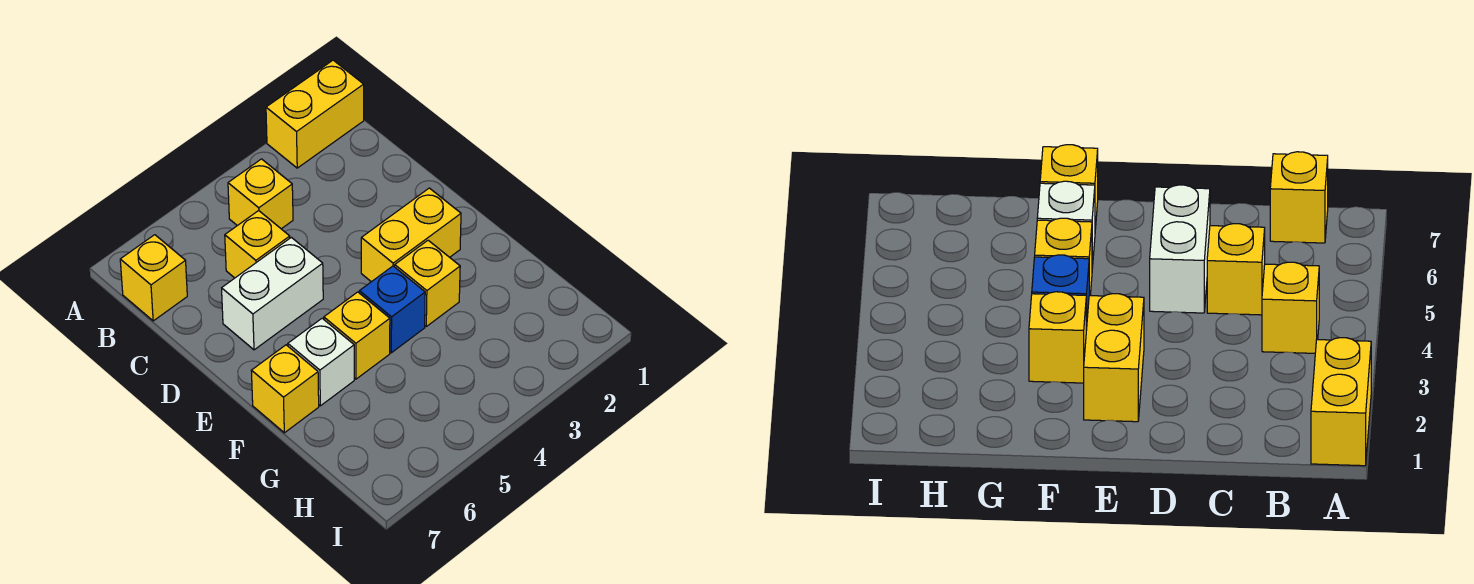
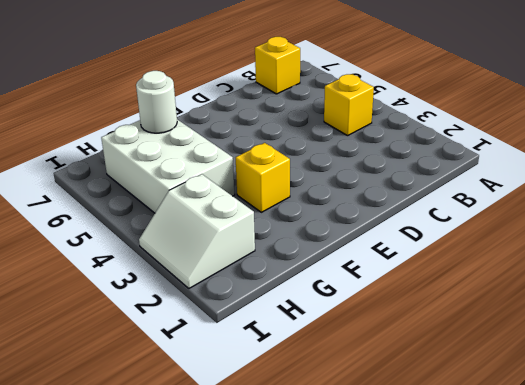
white 2x3 brick [101,120,235,213] -> none
white 1x1 round brick [136,71,177,133] -> none
white 2x2 slope [139,174,255,288] -> none
none -> yellow 1x2 brick [266,60,364,168]
none -> yellow 1x1 brick [225,211,290,278]

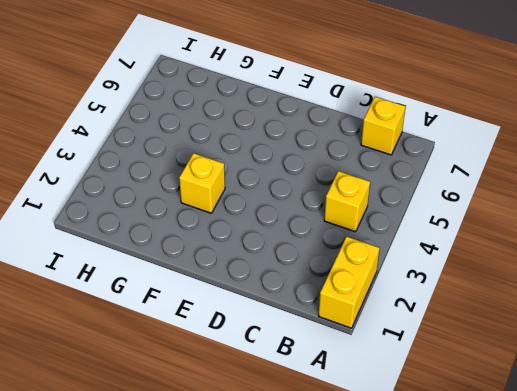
none -> yellow 1x1 brick [225,211,290,278]
none -> white 1x2 brick [222,237,323,350]

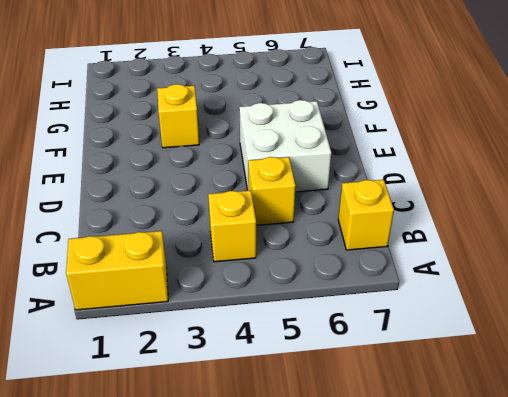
white 2x2 brick [239,100,331,192] -> white 1x2 brick [222,237,323,350]
none -> yellow 1x2 brick [361,188,461,282]
none -> blue 1x1 brick [359,266,425,353]

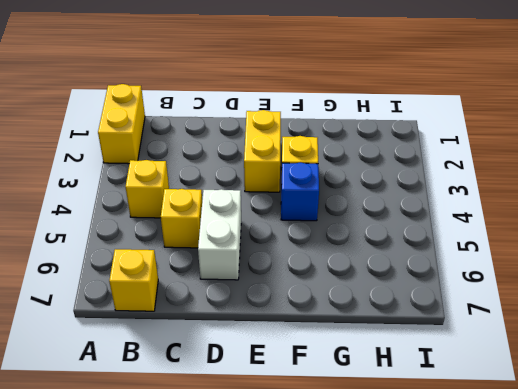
none -> yellow 1x1 brick [324,292,390,379]
none -> white 1x1 brick [288,318,354,406]

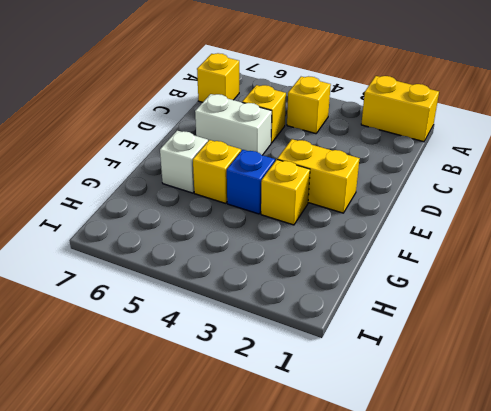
none -> yellow 1x1 brick [251,345,319,433]

